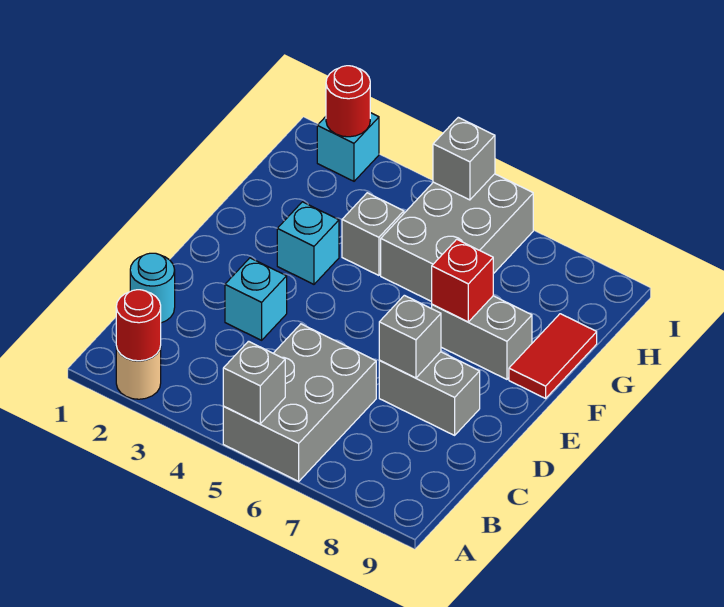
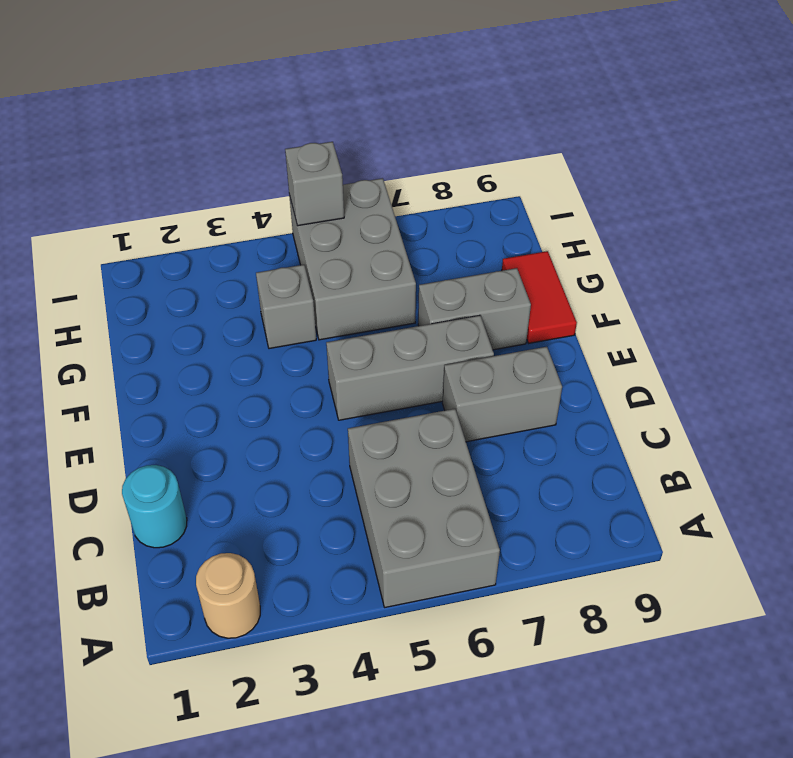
grey 1x3 brick [326,315,494,420] -> none
none -> cyan 1x1 brick [225,258,287,340]
none -> cyan 1x1 brick [277,202,339,284]
none -> cyan 1x1 brick [317,113,379,181]

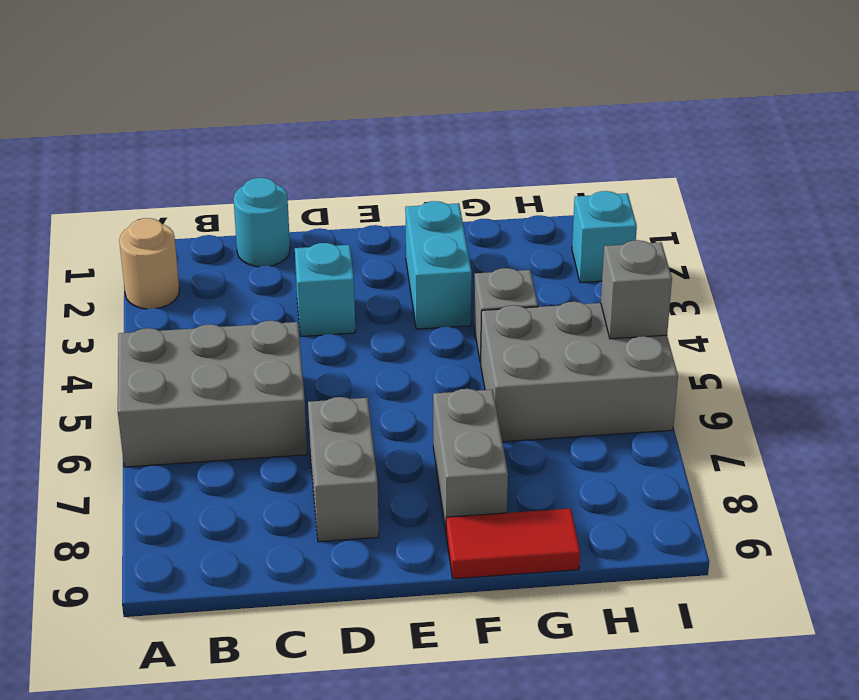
cyan 1x2 brick [405,201,472,329] -> cyan 1x1 brick [277,202,339,284]
none -> red 1x1 round brick [116,290,161,361]
none -> grey 1x1 brick [223,341,285,424]
none -> grey 1x1 brick [379,295,441,378]

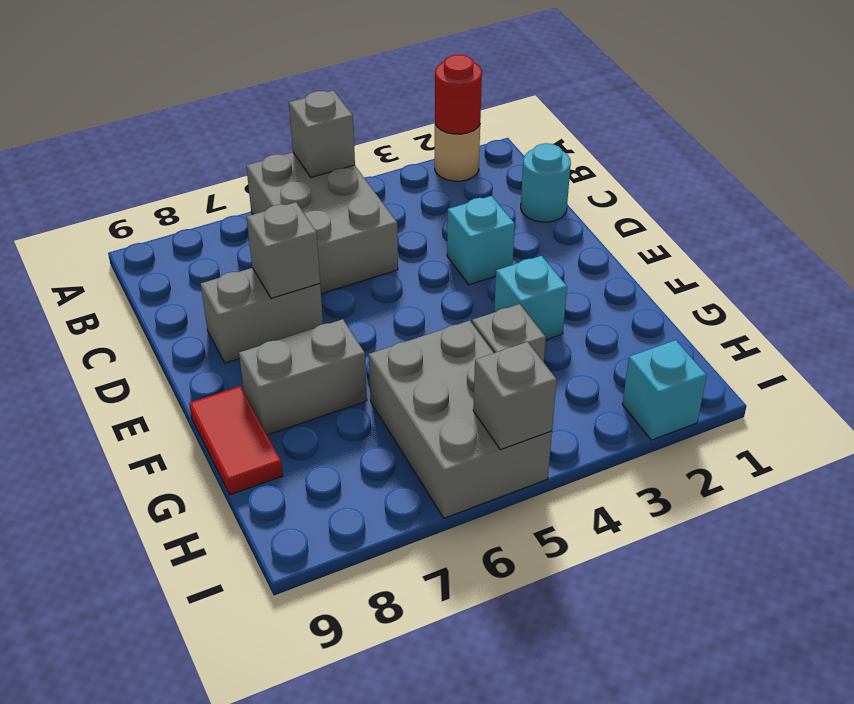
none -> red 1x1 brick [432,239,493,322]
none -> red 1x1 round brick [326,66,370,137]

